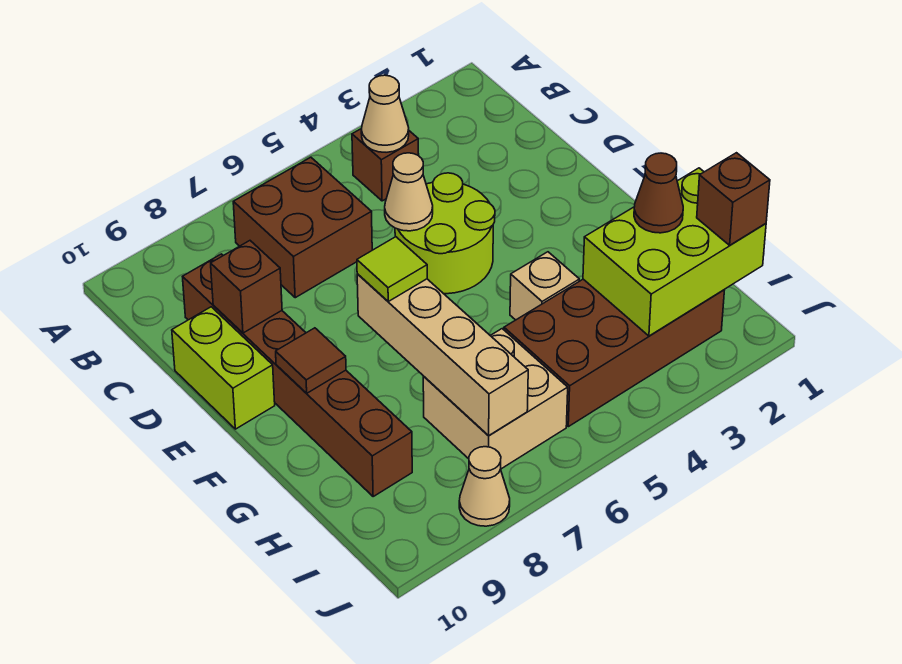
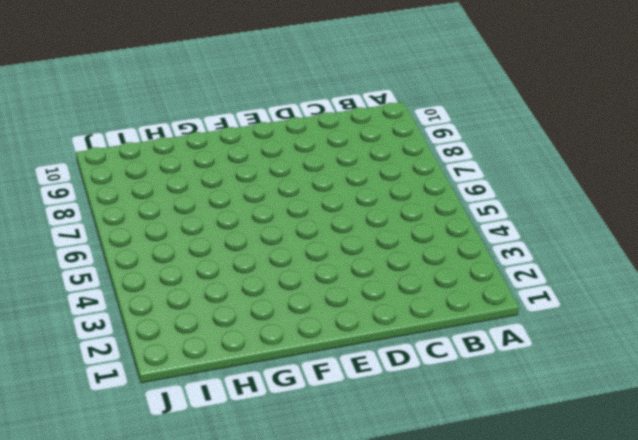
none -> brown 1x1 brick [352,128,419,201]
none -> brown 2x2 brick [233,157,372,298]
none -> brown 1x6 brick [183,254,412,496]

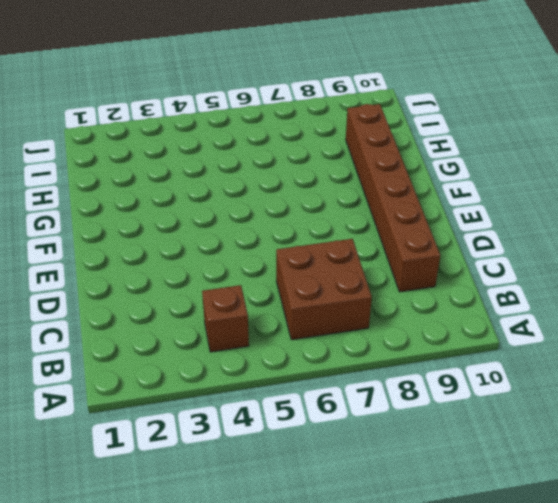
none -> lime 2x2 round brick [395,173,495,294]
none -> lime 1x2 brick [172,307,275,429]
none -> tan 1x1 brick [510,252,579,320]

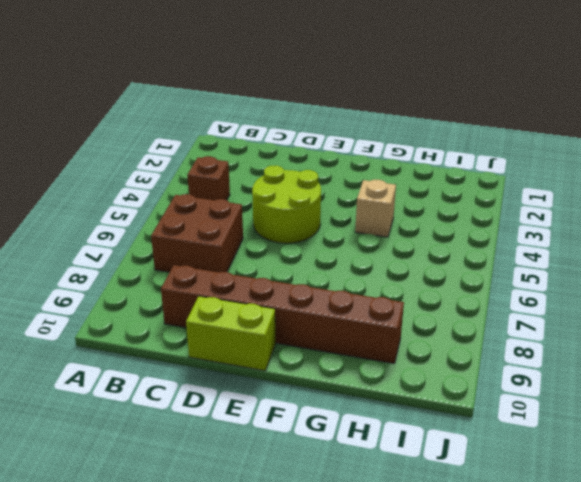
none -> brown 2x4 brick [504,279,724,427]
none -> tan 2x2 brick [423,329,568,469]
none -> tan 1x1 cone [459,447,510,526]

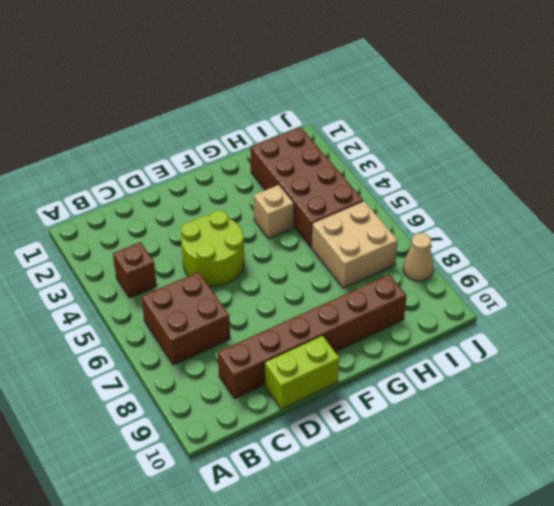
none -> tan 1x1 cone [361,75,409,152]
none -> tan 1x1 cone [385,153,433,231]
none -> brown 1x1 brick [211,241,282,333]

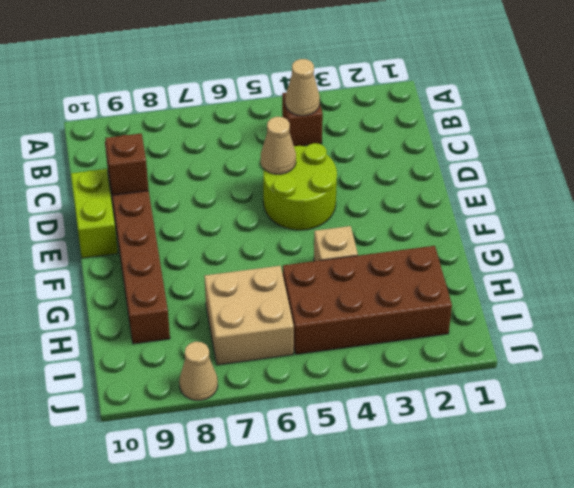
none -> brown 2x2 brick [233,157,372,298]
none -> tan 1x4 brick [357,274,528,436]
none -> brown 1x1 tile [276,328,346,393]

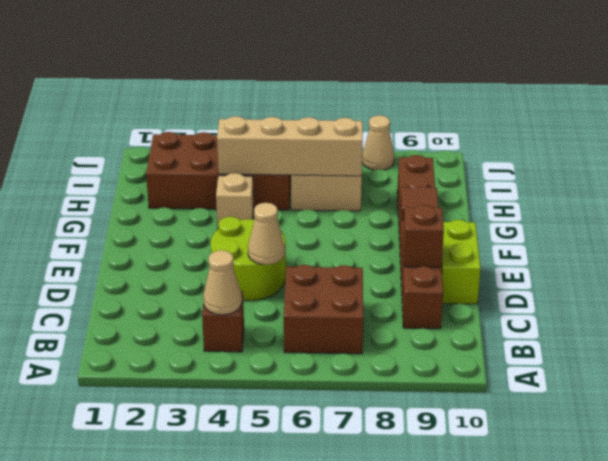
tan 1x4 brick [217,116,363,176] -> tan 1x4 brick turned to [357,274,528,436]
none -> lime 2x3 brick [583,168,766,336]
none -> lime 1x1 tile [357,237,427,301]
none -> brown 1x1 cone [634,153,683,233]

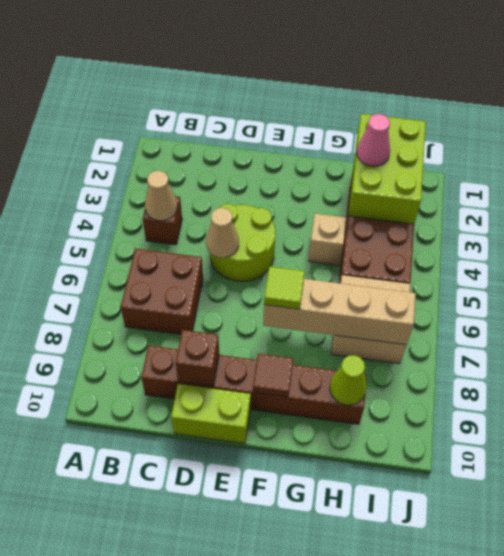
pink 1x1 cone [357,114,390,166] -> brown 1x1 cone [634,153,683,233]
lime 1x1 cone [330,355,367,405] -> none
none -> tan 1x1 cone [459,447,510,526]
none -> brown 1x1 brick [697,153,770,245]

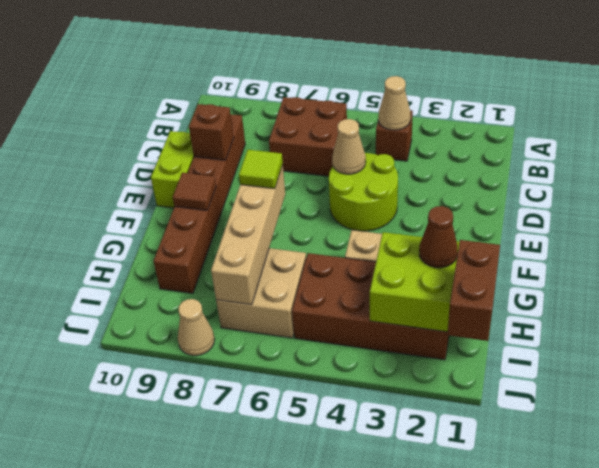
brown 1x2 brick [447,240,500,341] -> brown 1x1 brick [697,153,770,245]

